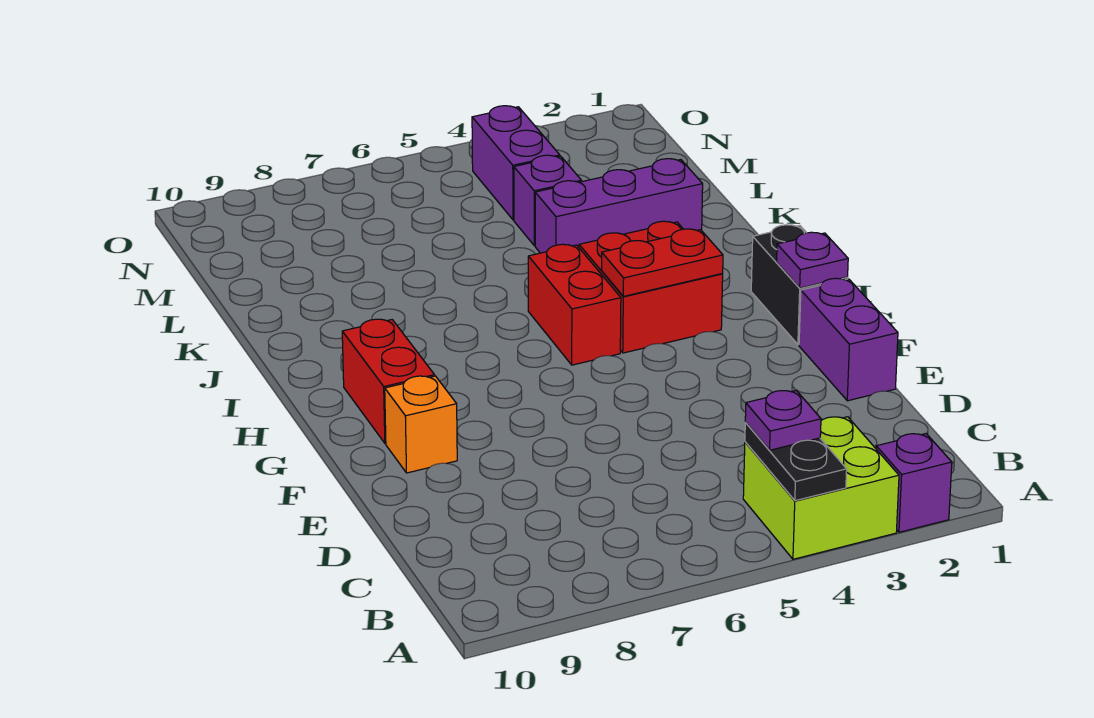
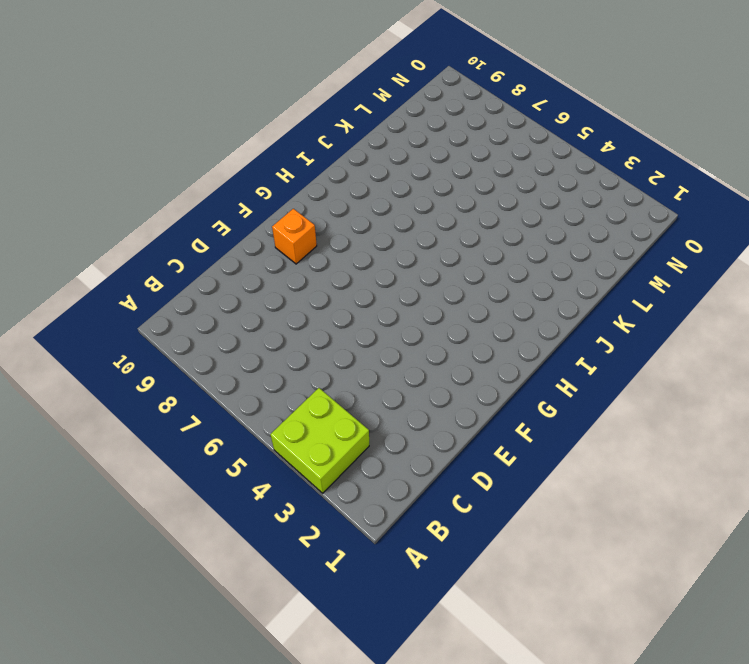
none -> purple 1x1 brick [876,434,952,532]
none -> purple 1x2 brick [799,278,898,401]
none -> black 1x2 brick [751,225,848,345]

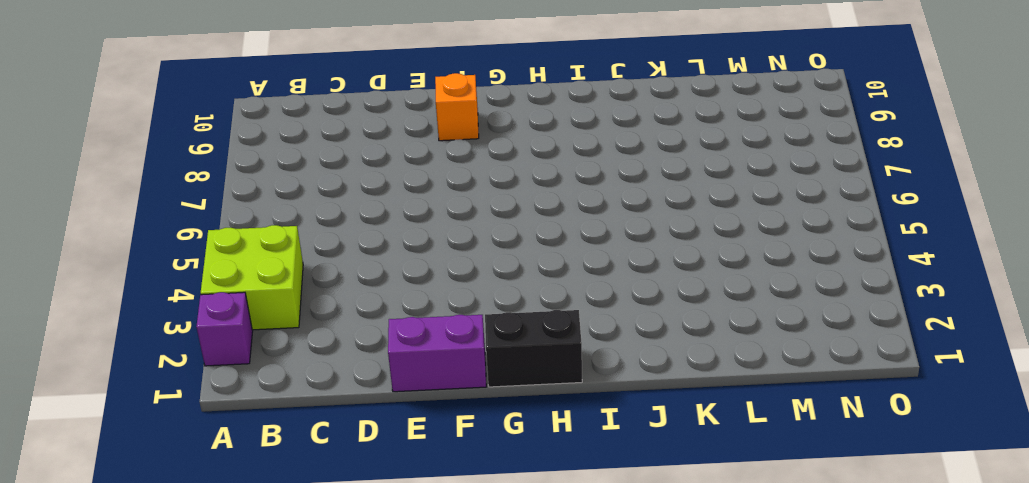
none -> red 1x2 brick [342,319,435,443]
none -> red 2x2 brick [579,221,723,353]
none -> red 1x2 brick [528,244,621,365]

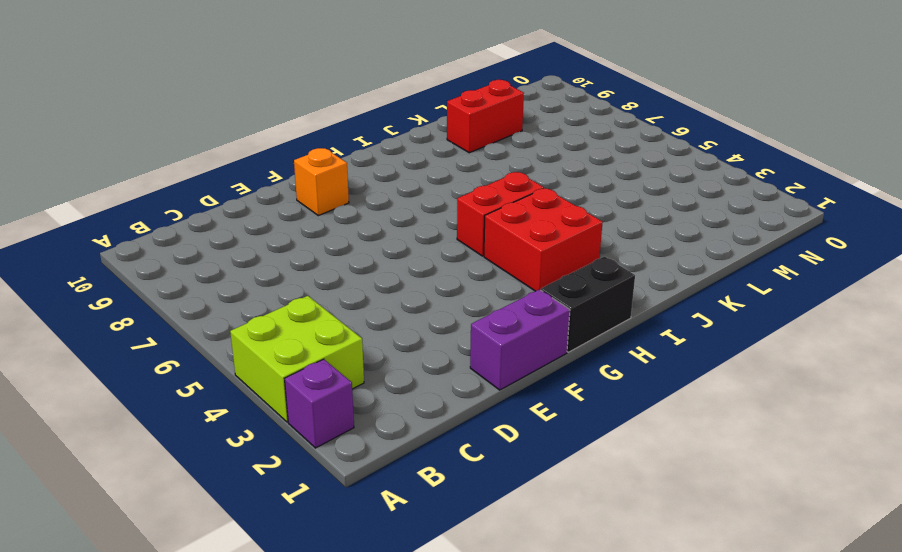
red 1x2 brick [447,80,524,153] -> red 1x2 brick moved to [342,319,435,443]
none -> purple 1x3 brick [535,159,703,253]
none -> purple 1x1 brick [514,155,582,246]
none -> purple 1x2 brick [472,106,560,220]

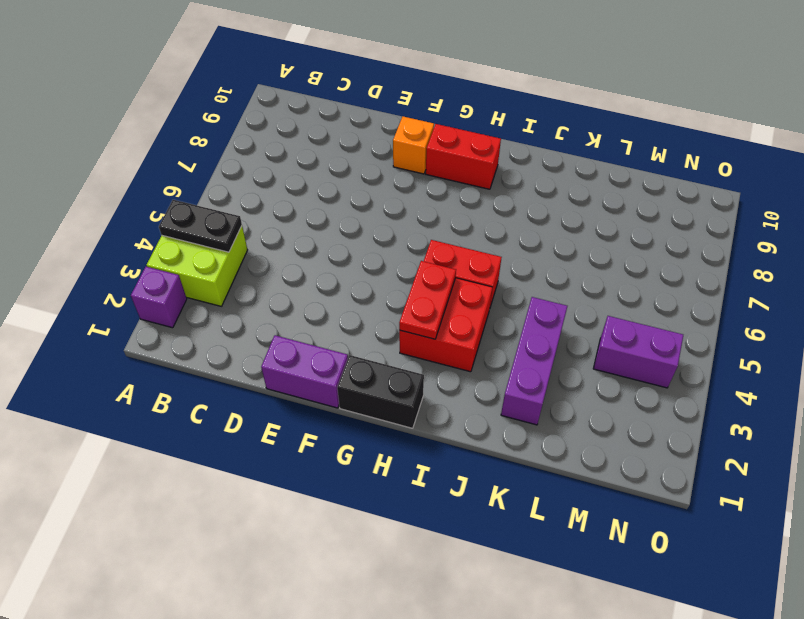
none -> purple 1x1 brick [514,155,582,246]
none -> purple 1x1 plate [777,232,848,288]
none -> purple 1x1 plate [745,390,821,450]

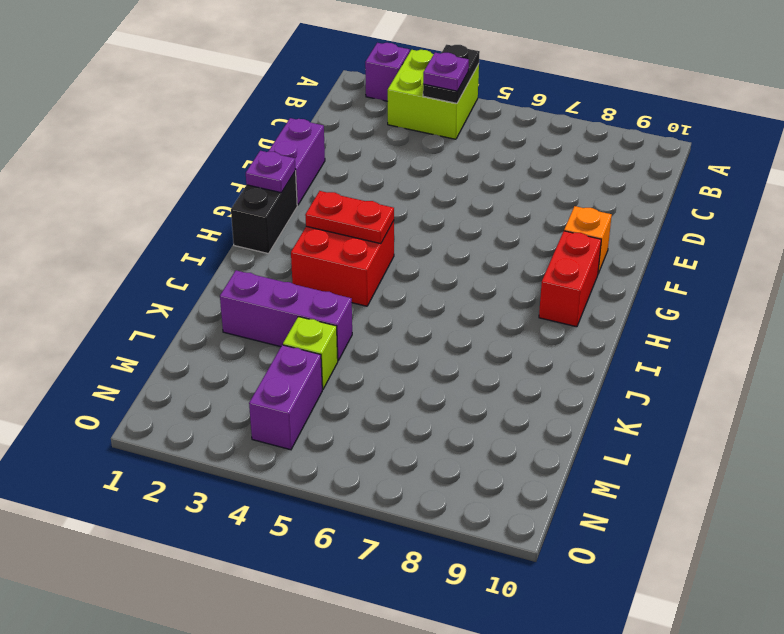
lime 1x1 brick [283,317,338,390] -> purple 1x1 brick [514,155,582,246]
none -> red 1x2 brick [528,244,621,365]

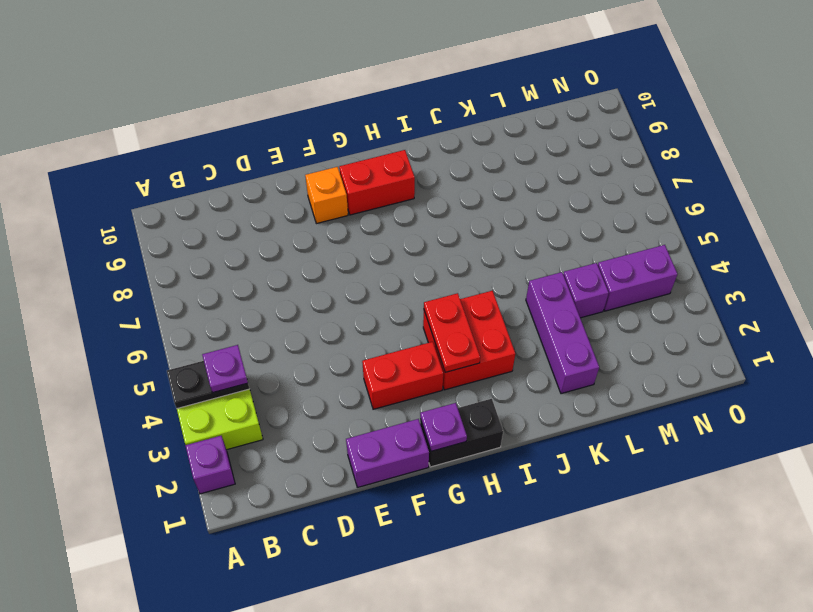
red 1x2 brick [362,342,443,409] -> red 1x2 brick moved to [528,244,621,365]

